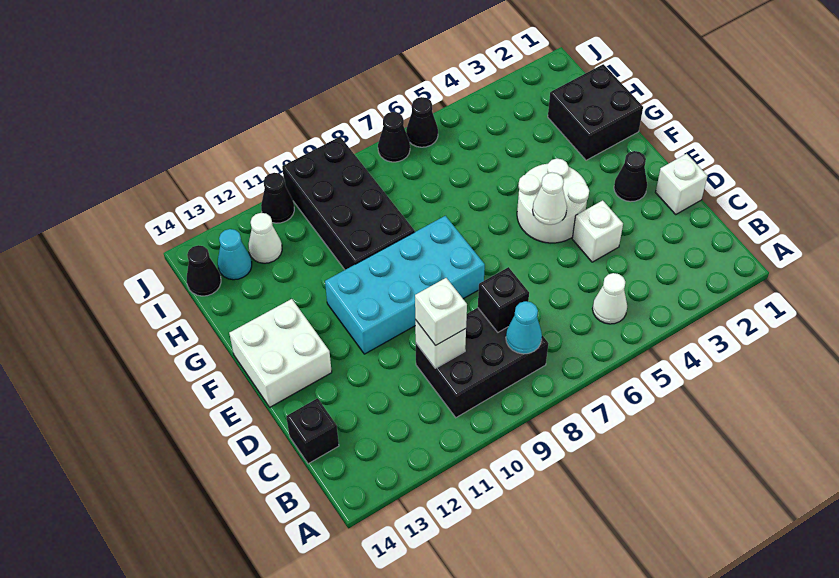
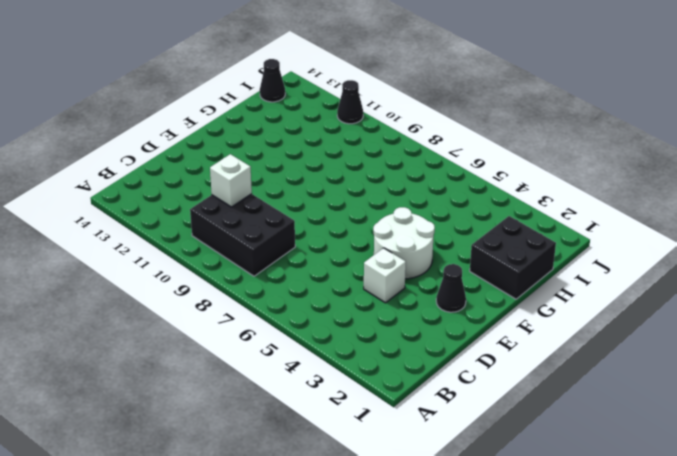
none -> white 1x1 cone [592,273,627,324]
none -> black 1x1 brick [286,398,339,464]
none -> white 1x1 brick [655,154,707,214]

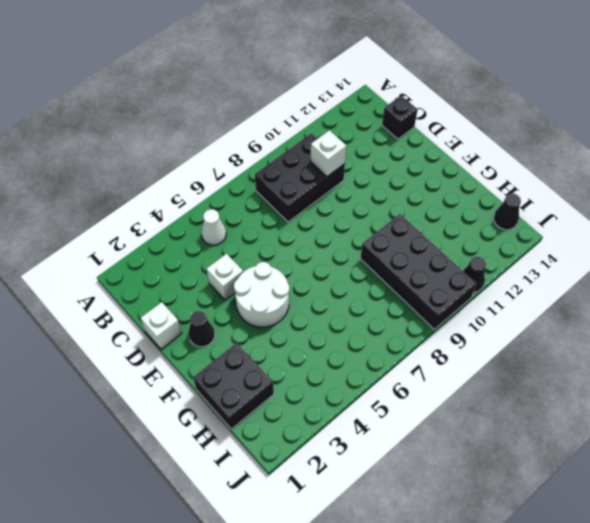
none -> cyan 2x4 brick [325,216,485,354]
none -> white 2x2 brick [229,299,332,407]
none -> white 1x1 cone [248,213,282,263]

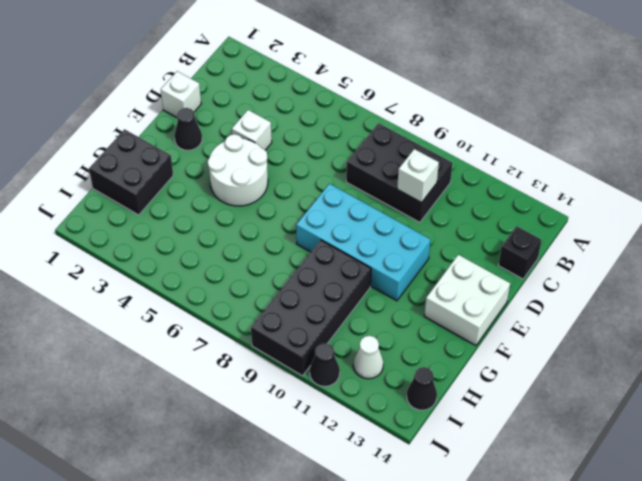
none -> white 1x1 cone [592,273,627,324]
none -> cyan 1x1 cone [218,229,252,280]
none -> black 1x1 cone [406,97,438,147]

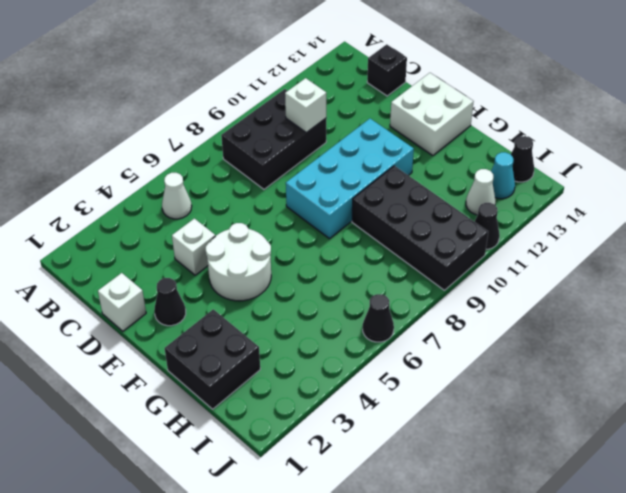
none -> black 1x1 cone [378,112,410,162]
none -> cyan 1x1 cone [506,301,542,354]
none -> black 1x1 brick [478,267,529,332]

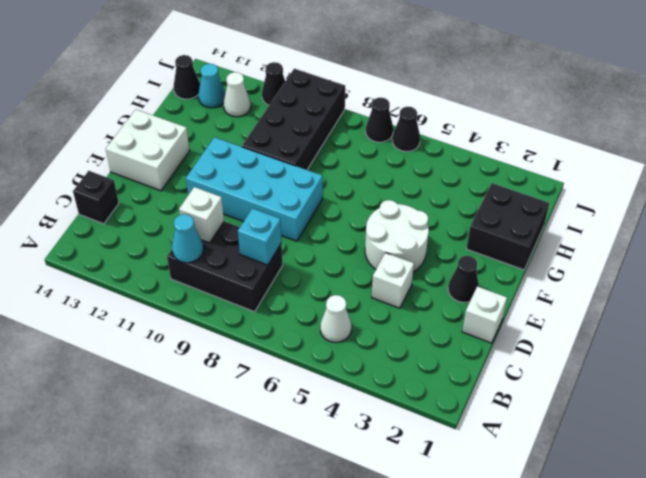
cyan 1x1 cone [172,214,203,263] -> cyan 1x1 cone moved to [506,301,542,354]
cyan 1x1 brick [238,208,282,265] -> black 1x1 brick [478,267,529,332]
none -> white 1x1 cone [533,173,567,225]
none -> white 1x1 brick [415,278,467,346]

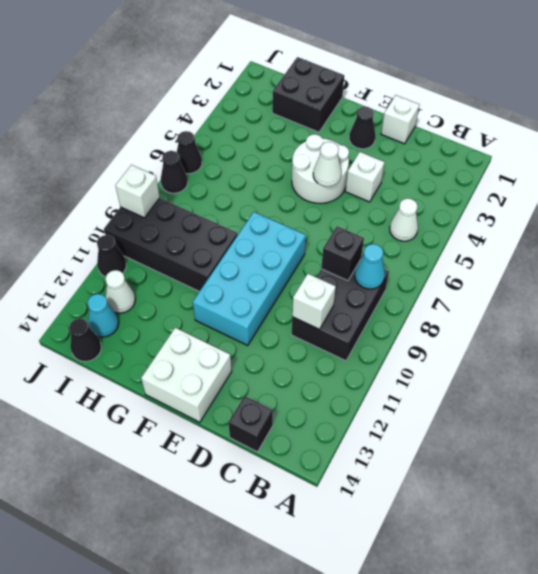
white 1x1 brick [116,165,160,218] -> white 1x1 brick moved to [415,278,467,346]

